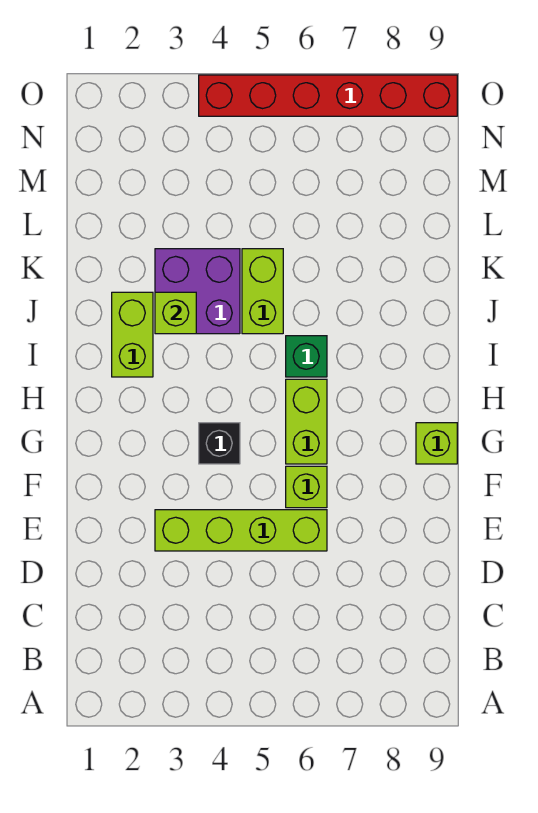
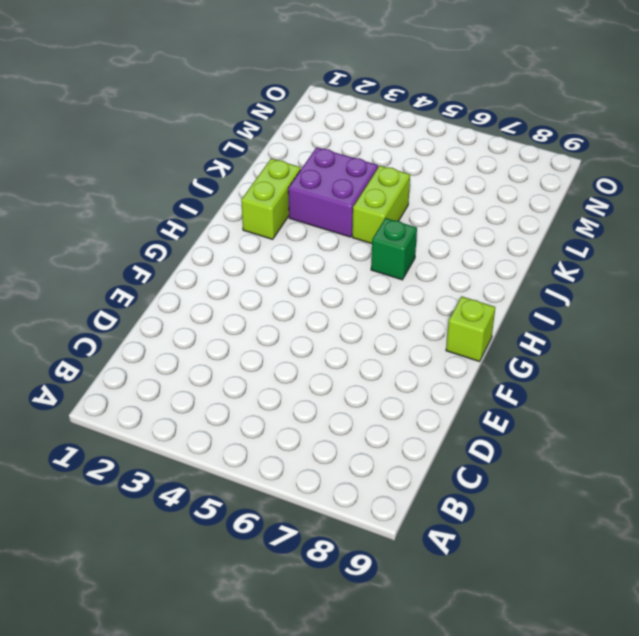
none -> lime 1x4 brick [155,510,327,551]
none -> lime 1x1 brick [286,466,327,508]

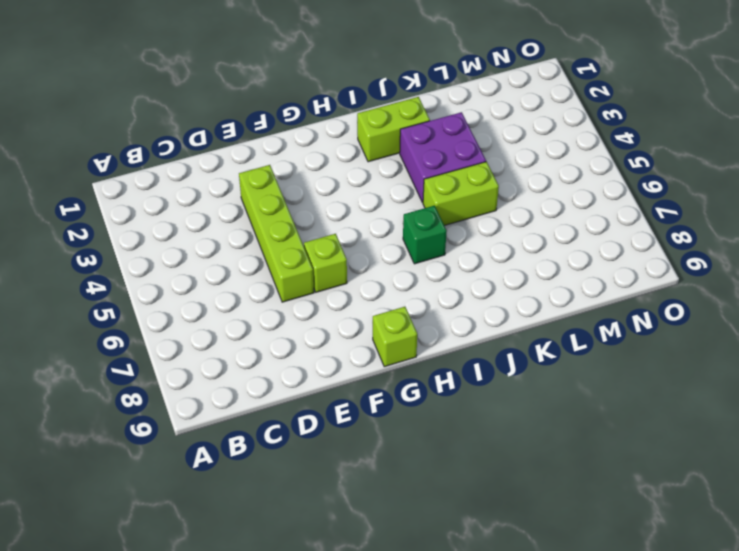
none -> black 1x1 brick [199,423,240,464]
none -> lime 1x2 brick [286,379,327,464]

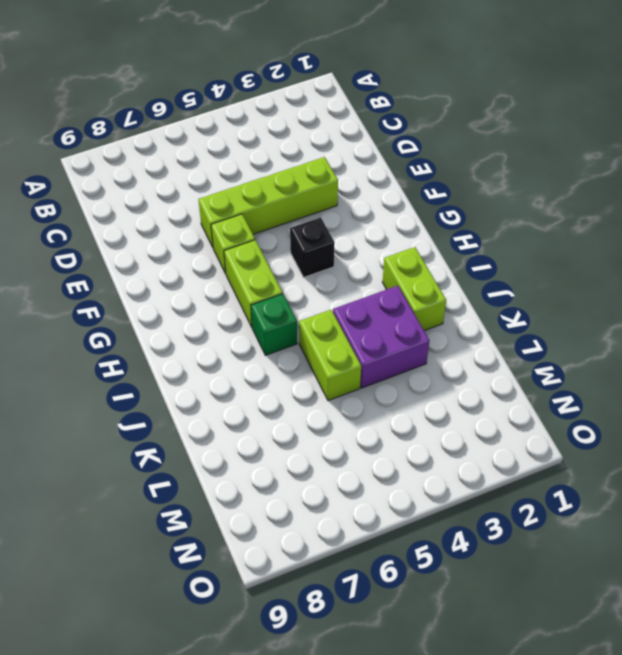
none -> lime 1x1 brick [416,423,457,464]
none -> red 1x6 brick [199,75,457,116]

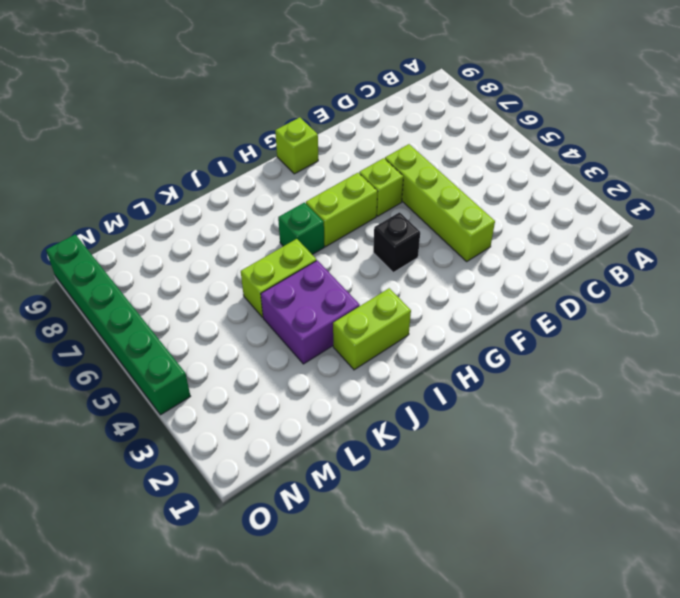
green 1x6 brick [46,234,191,415] -> red 1x6 brick [199,75,457,116]
none -> lime 1x1 brick [155,292,196,334]

